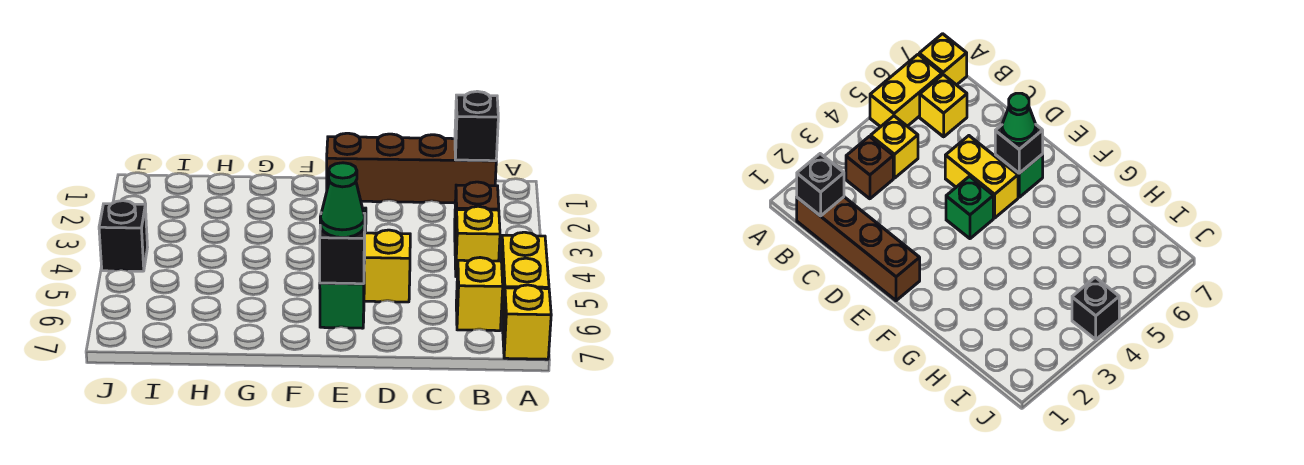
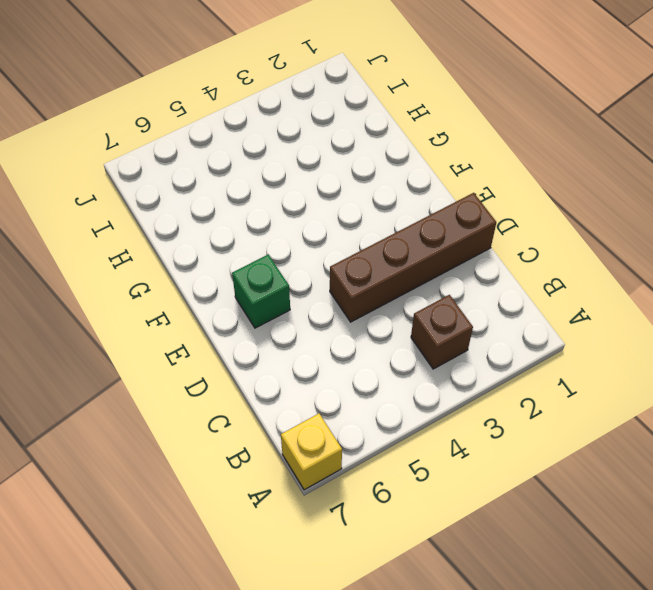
brown 1x4 brick [330,193,496,322] -> brown 1x4 brick turned to [327,133,496,203]
none -> yellow 1x2 brick [501,232,549,326]
none -> yellow 1x1 brick [455,206,500,277]
none -> yellow 1x1 brick [456,258,503,331]

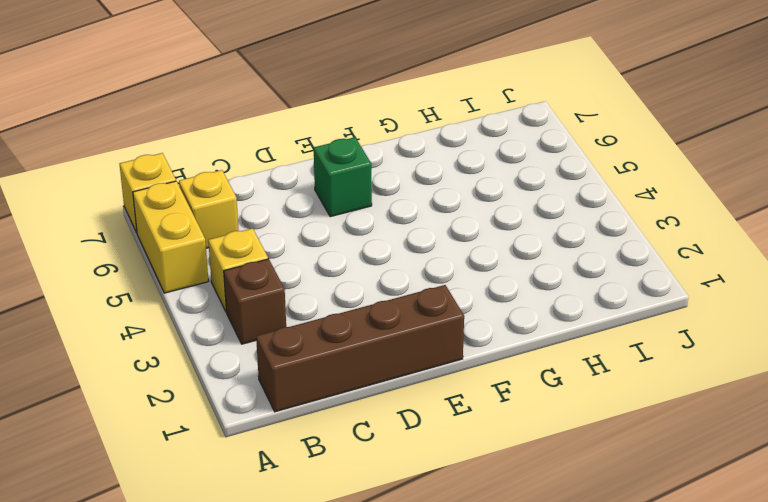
none -> yellow 1x2 brick [364,230,410,302]
none -> green 1x1 brick [946,176,993,239]
none -> black 1x1 brick [99,201,148,271]

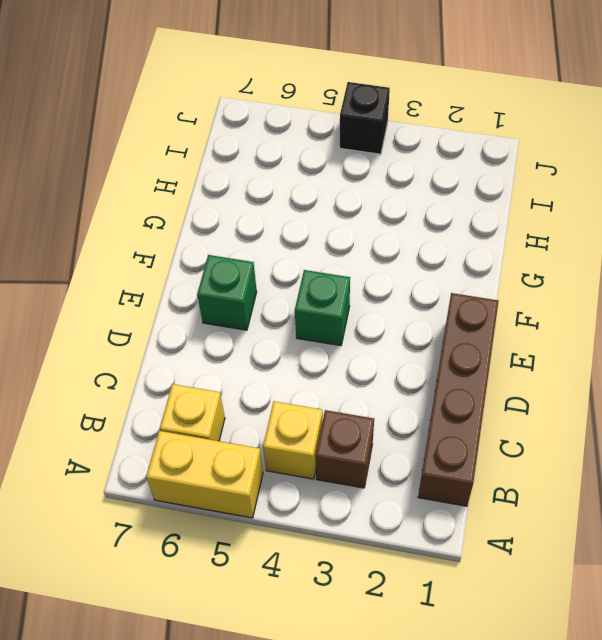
none -> yellow 1x1 brick [503,285,551,359]
none -> yellow 1x2 brick [364,230,410,302]
none -> black 1x1 brick [455,91,498,161]

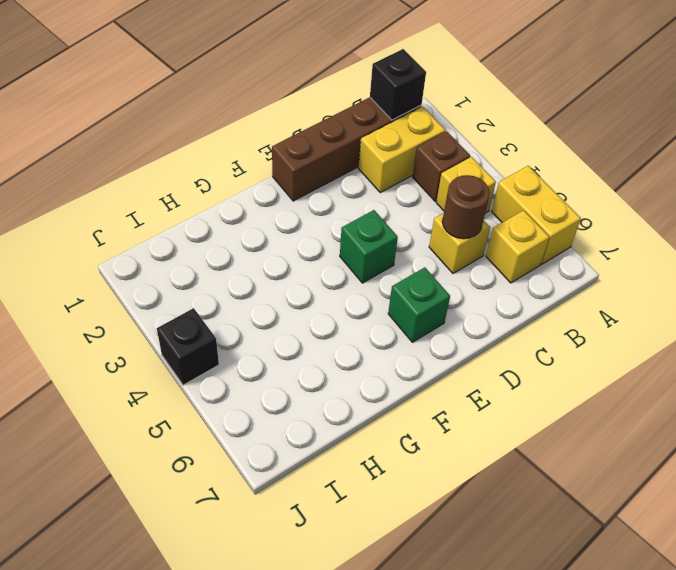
yellow 1x2 brick [359,107,446,192] -> yellow 1x2 brick moved to [364,230,410,302]
yellow 1x1 brick [429,213,490,273] -> yellow 1x1 brick moved to [503,285,551,359]
brown 1x1 round brick [442,175,490,239] -> none
none -> black 1x1 brick [320,213,365,284]
none -> green 1x1 cone [320,163,365,238]

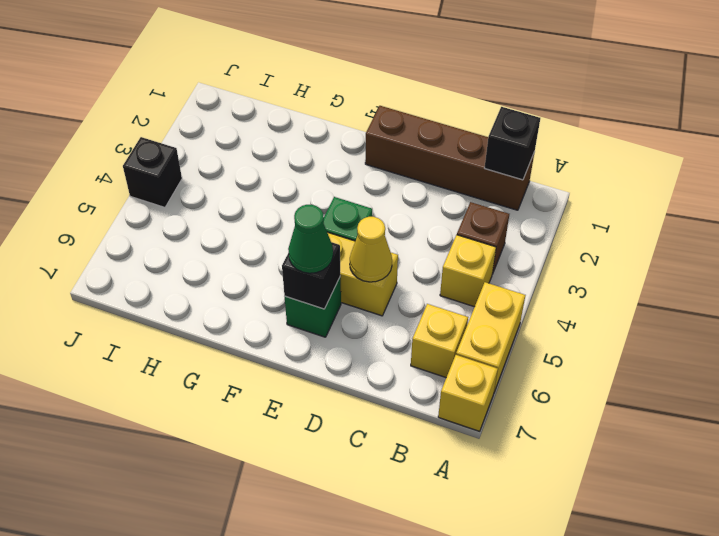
yellow 1x1 cone [350,217,392,282] -> none

